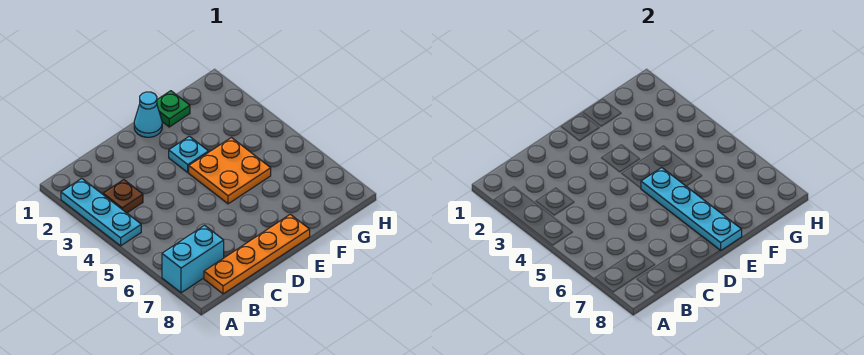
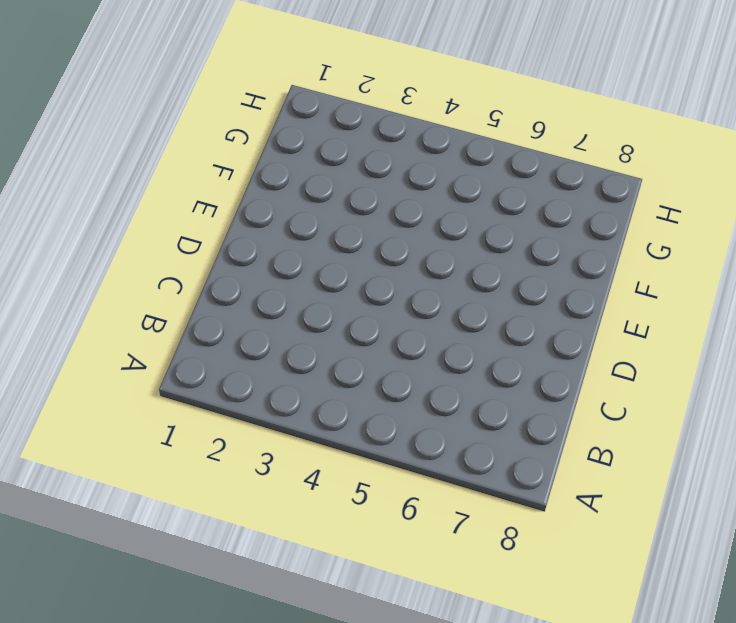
none -> cyan 1x3 plate [61,178,141,246]
none -> cyan 1x2 brick [162,225,224,293]

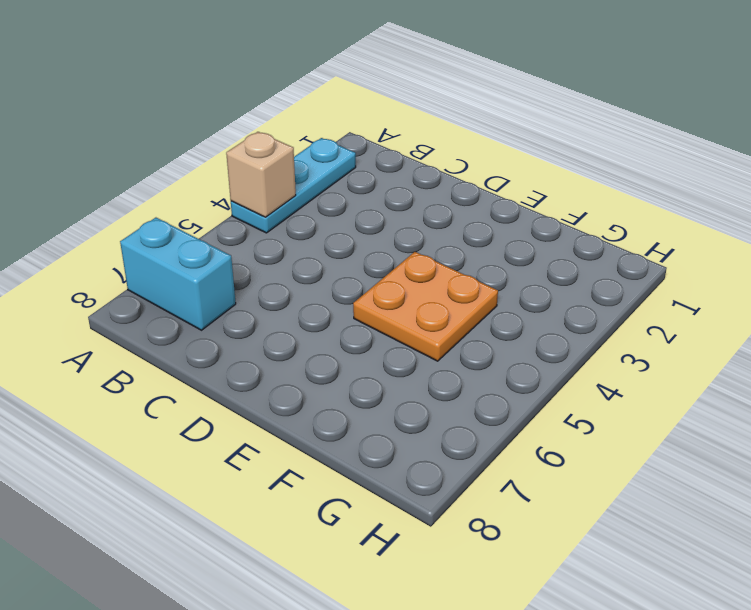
tan 1x1 brick [226,132,296,217] -> none
none -> brown 1x1 plate [103,180,143,213]
none -> orange 1x4 plate [204,214,310,294]

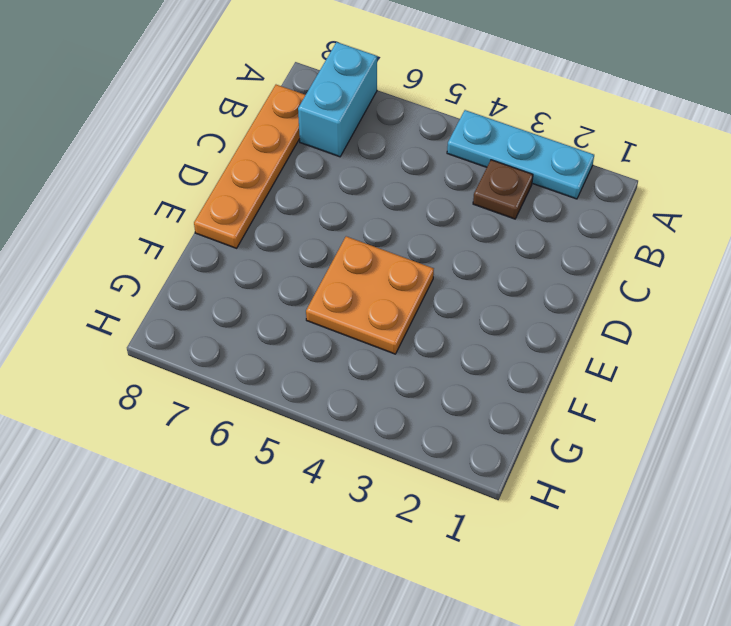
none -> cyan 1x1 cone [134,92,162,137]
none -> cyan 1x1 plate [169,136,209,172]

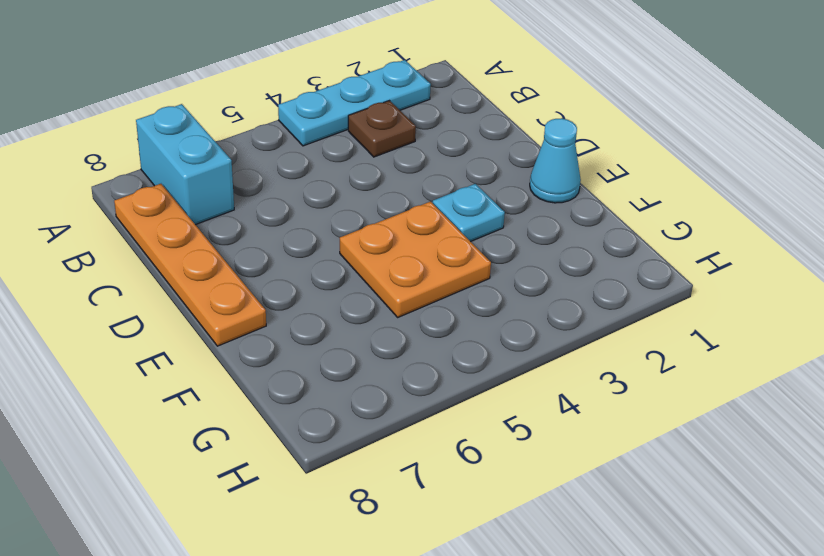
none -> green 1x1 plate [157,91,190,127]
none -> cyan 1x4 plate [641,168,742,251]

